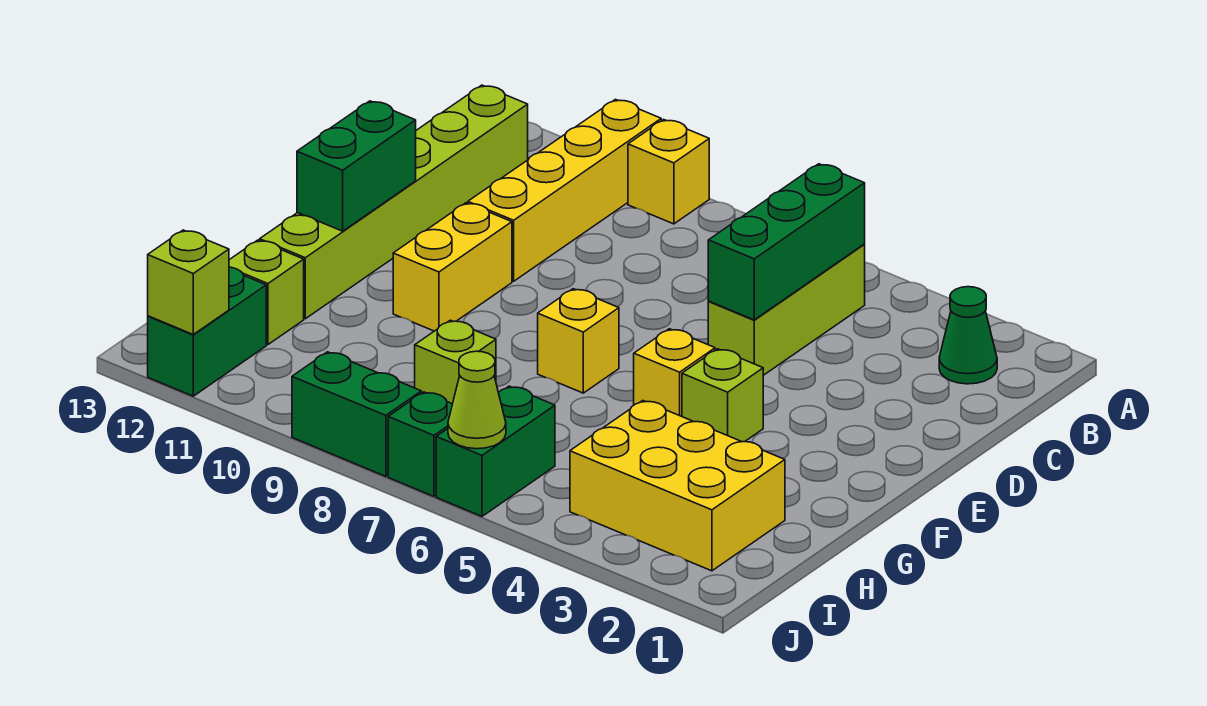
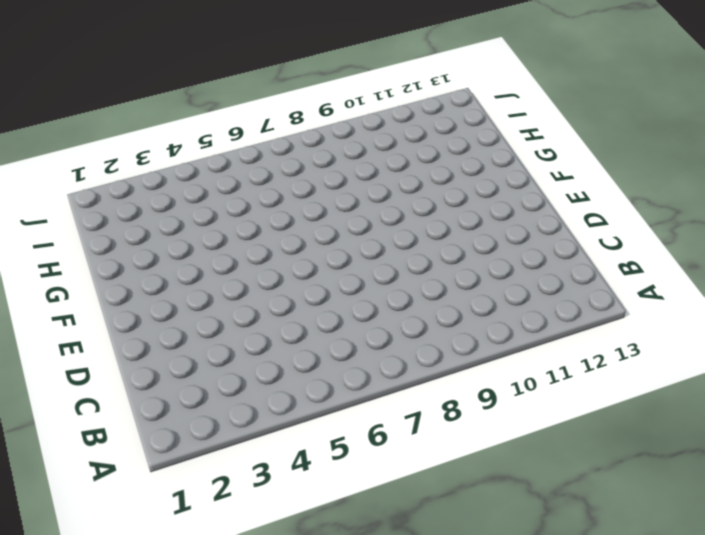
none -> yellow 1x1 brick [628,119,709,224]
none -> yellow 1x4 brick [468,99,661,281]
none -> green 1x1 cone [939,287,997,384]

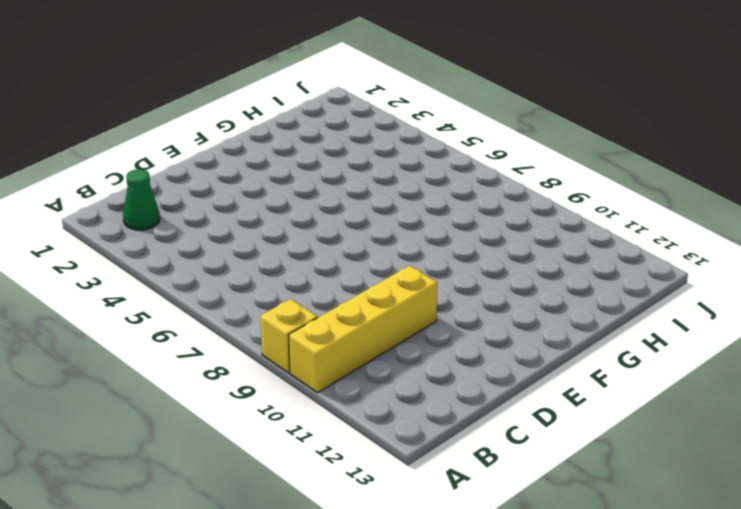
none -> lime 1x3 brick [708,245,865,375]
none -> lime 1x6 brick [260,85,528,319]
none -> yellow 1x2 brick [393,203,512,331]

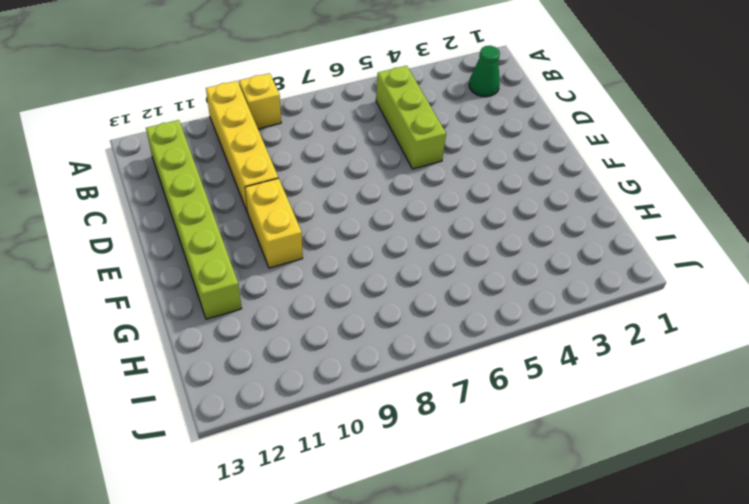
none -> lime 1x1 brick [682,349,763,442]
none -> yellow 1x1 brick [634,329,715,416]
none -> yellow 1x1 brick [538,289,619,393]

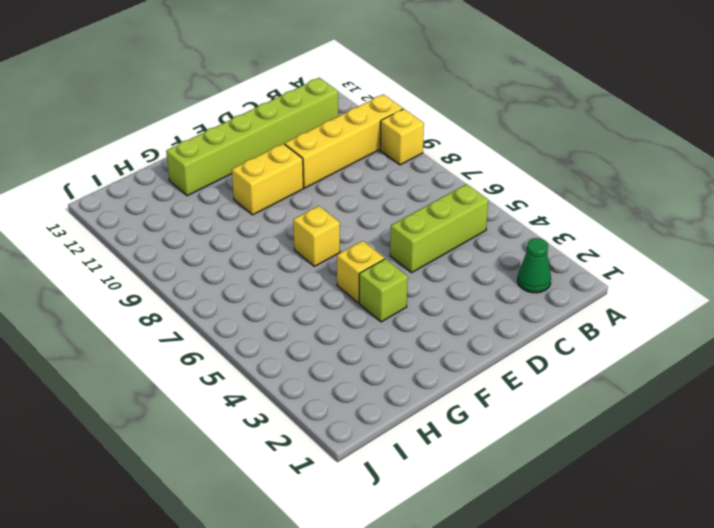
none -> yellow 2x3 brick [570,401,785,571]
none -> lime 1x1 brick [415,320,496,404]
none -> lime 1x1 brick [229,240,304,345]

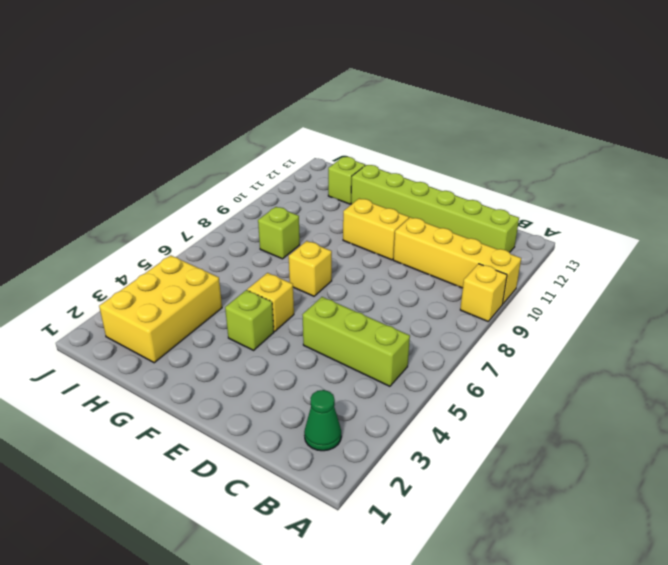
none -> green 1x2 brick [436,386,555,516]
none -> green 1x2 brick [148,267,266,396]
none -> green 1x1 brick [388,392,452,496]

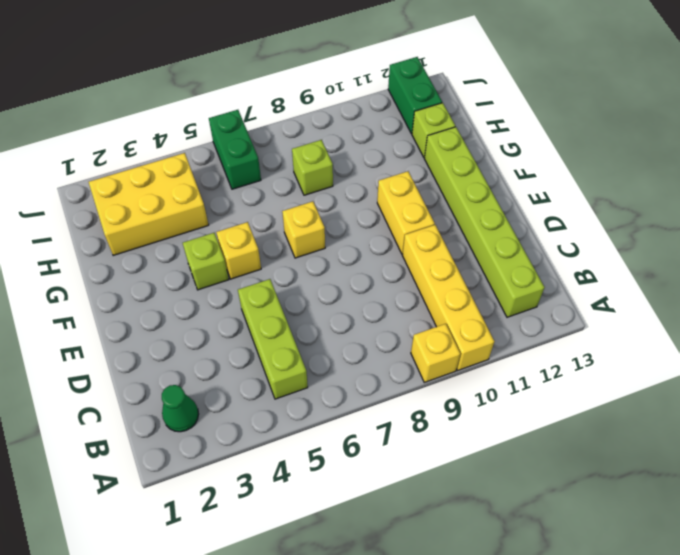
none -> green 1x1 brick [388,392,452,496]
none -> green 1x2 brick [292,352,421,476]
none -> green 1x3 brick [708,164,865,320]

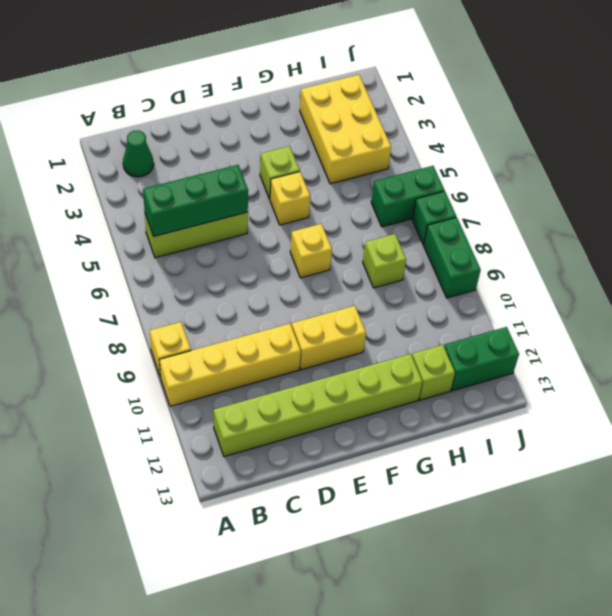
none -> green 1x2 brick [297,101,416,231]
none -> lime 1x1 cone [448,351,506,449]
none -> lime 1x1 brick [148,230,229,334]

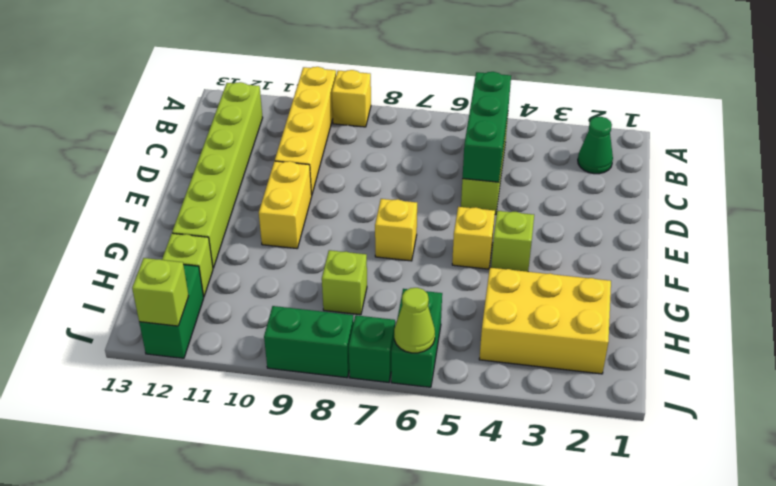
none -> green 1x2 brick [297,101,416,231]

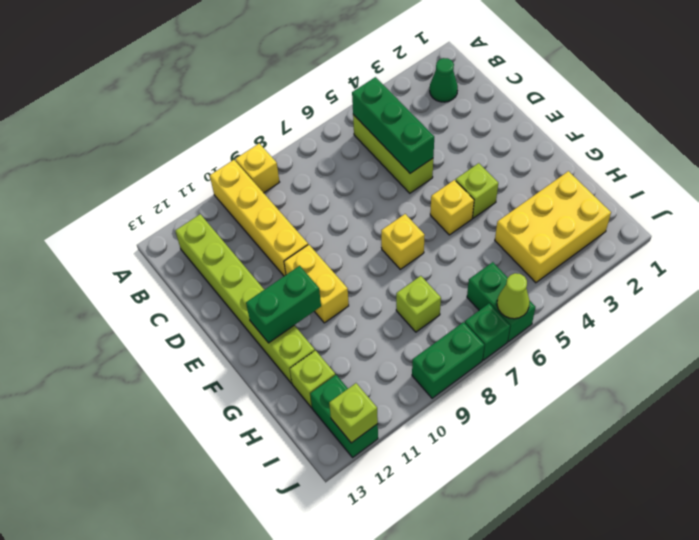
green 1x2 brick [246,266,321,343] -> green 1x2 brick turned to [297,101,416,231]

